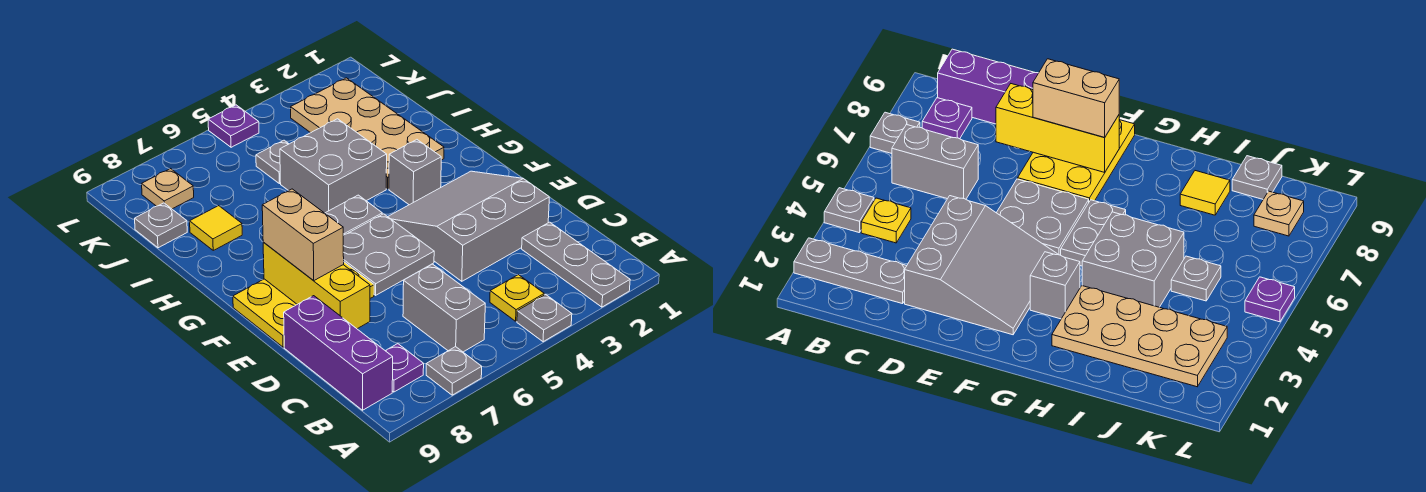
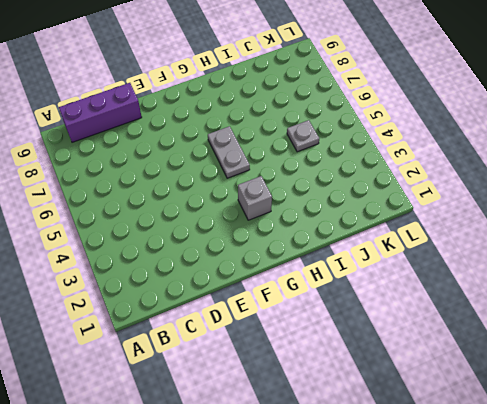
none -> grey 1x3 plate [522,222,630,307]
none -> grey 1x1 plate [517,294,572,342]
none -> grey 1x1 plate [426,347,482,395]

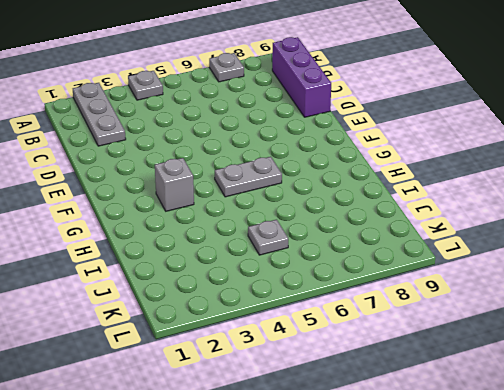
none -> yellow 1x1 plate [490,275,544,321]
none -> grey 1x2 brick [403,264,485,352]
none -> purple 1x1 plate [386,344,424,392]

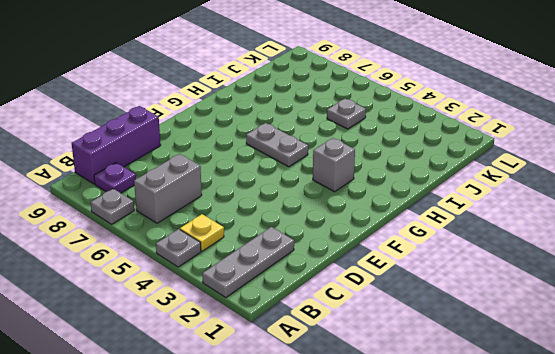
none -> grey 3x3 slope [388,171,549,281]
none -> grey 2x2 plate [343,214,434,295]
none -> yellow 2x3 plate [233,262,374,347]

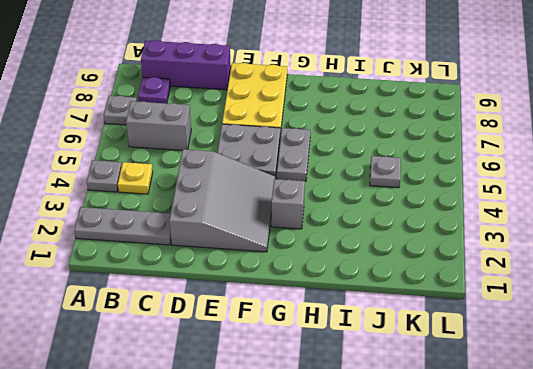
none -> tan 2x4 plate [291,78,444,189]
none -> grey 2x2 brick [280,119,387,213]
none -> yellow 1x1 tile [190,206,242,250]

